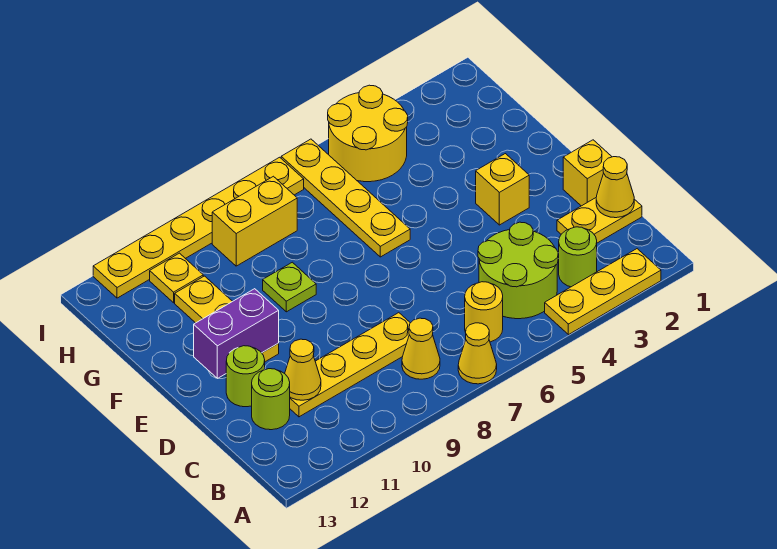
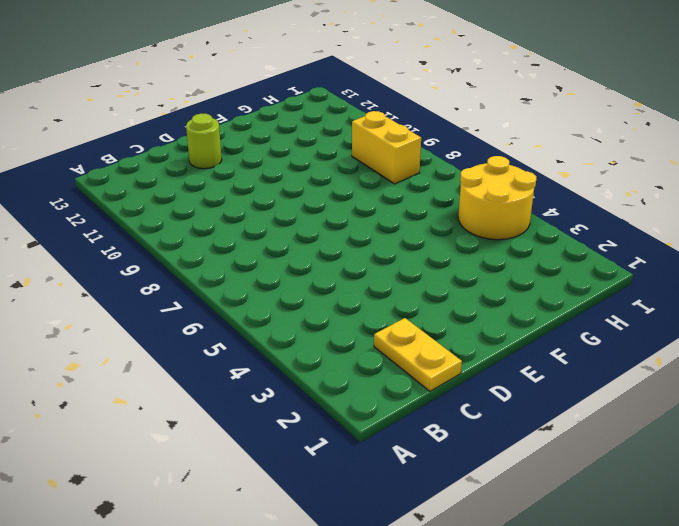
none -> yellow 1x3 plate [545,249,661,335]
none -> yellow 1x1 cone [458,323,497,384]
none -> lime 1x1 round brick [558,227,597,287]

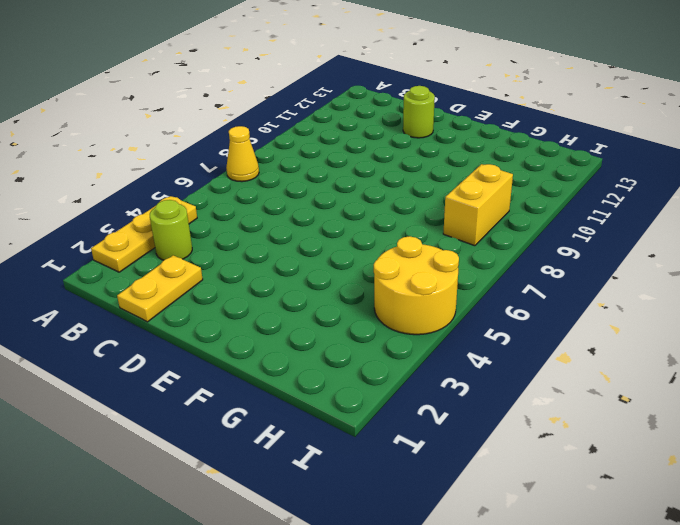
none -> lime 2x2 round brick [478,222,558,319]
none -> yellow 1x1 round brick [465,282,503,342]
none -> yellow 1x1 cone [402,318,440,379]

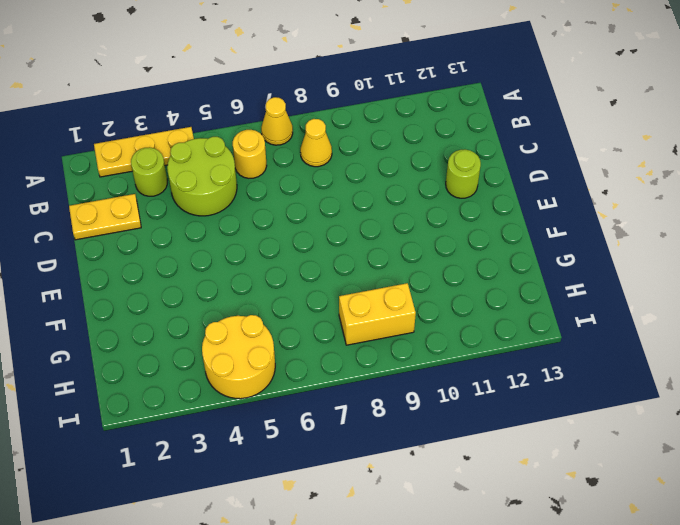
none -> yellow 1x4 plate [290,313,410,417]
none -> lime 1x1 round brick [252,369,290,430]
none -> yellow 1x1 brick [563,140,612,206]

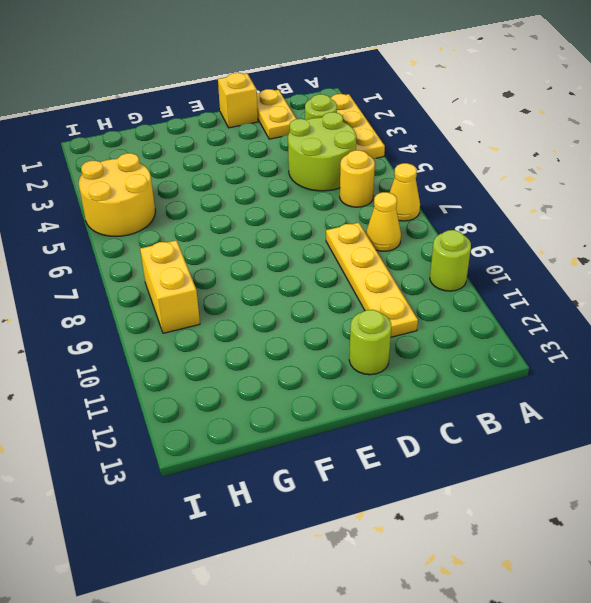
lime 1x1 round brick [430,230,471,291] -> lime 1x1 round brick moved to [252,369,290,430]
none -> yellow 1x1 brick [476,154,529,225]
none -> yellow 1x3 plate [175,276,279,362]
none -> yellow 1x4 plate [281,139,410,257]

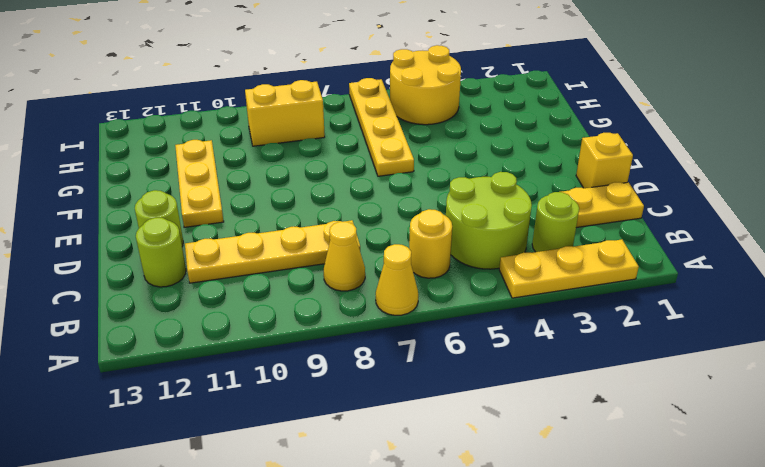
none -> yellow 1x1 brick [476,154,529,225]
none -> lime 1x1 plate [263,262,316,312]
none -> yellow 1x1 plate [150,253,203,303]

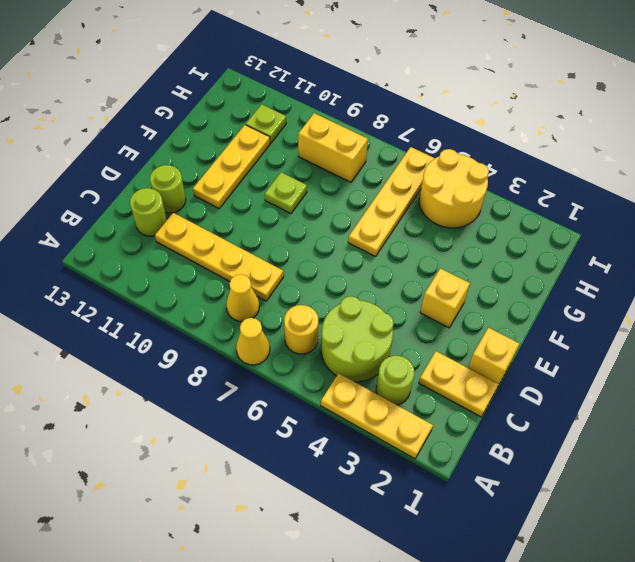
lime 1x1 plate [246,104,286,143] -> yellow 1x1 plate [150,253,203,303]
none -> yellow 1x6 plate [93,157,304,298]
none -> yellow 1x1 cone [596,157,634,218]
none -> yellow 1x1 cone [285,339,321,400]

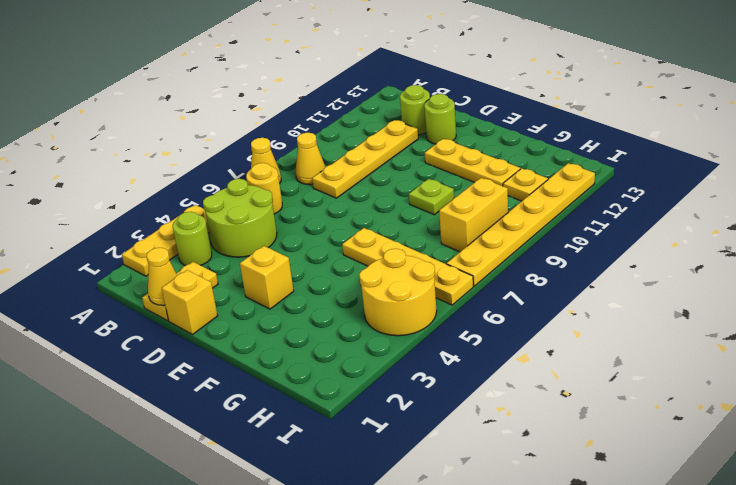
none -> yellow 1x1 cone [285,339,321,400]
none -> purple 1x2 brick [194,289,279,378]

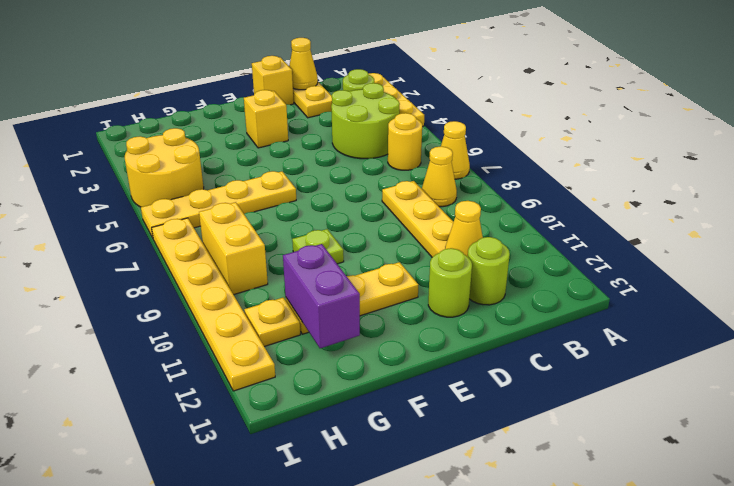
purple 1x2 brick [283,244,360,348] -> purple 1x2 brick moved to [194,289,279,378]

